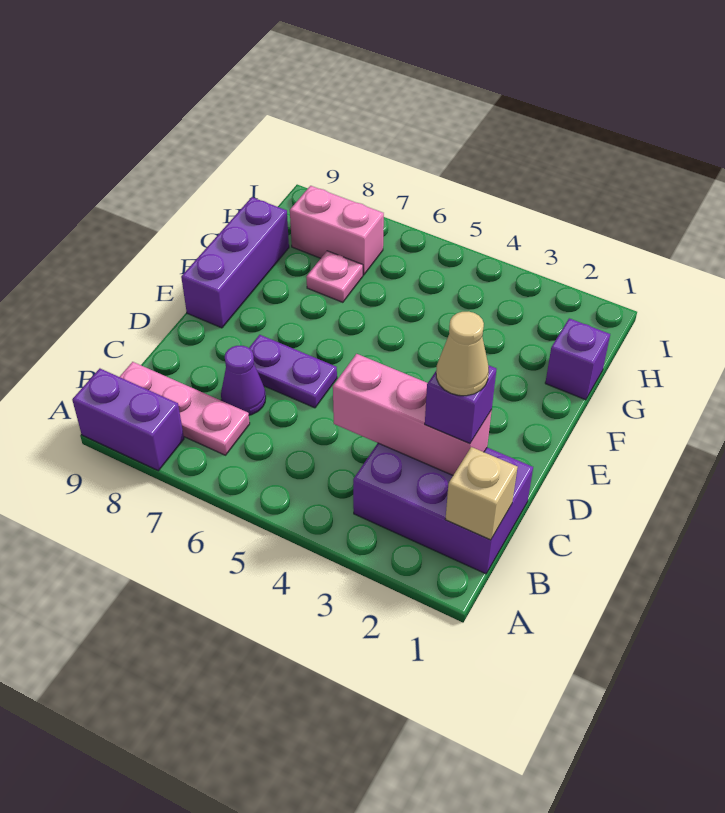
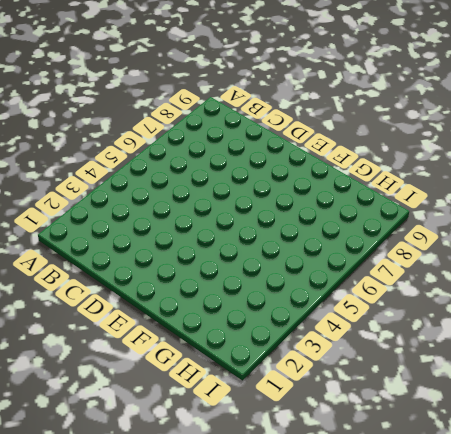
none -> purple 1x2 brick [72,369,184,471]
none -> purple 2x3 brick [353,443,533,574]
none -> pink 1x3 plate [120,362,250,455]

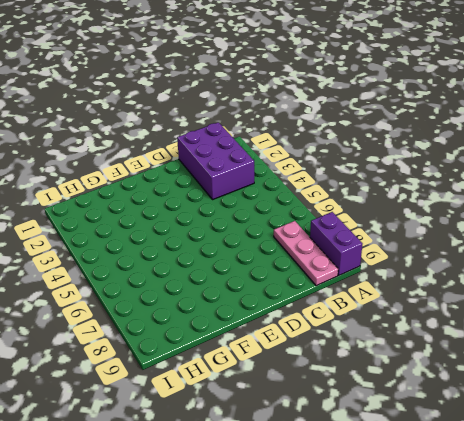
none -> purple 1x1 cone [221,346,266,415]
none -> purple 1x2 plate [249,335,337,408]
none -> purple 1x3 brick [181,197,289,328]

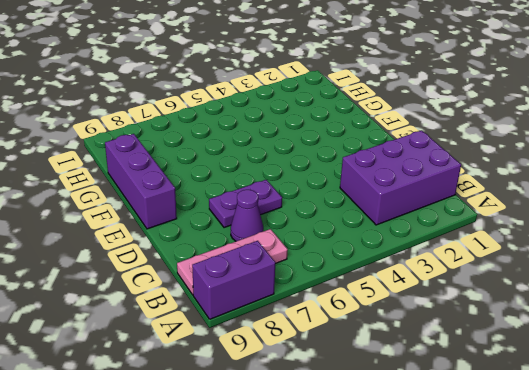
none -> purple 1x1 brick [545,318,610,400]
none -> pink 1x1 plate [306,251,363,302]
none -> pink 1x2 brick [290,186,384,275]

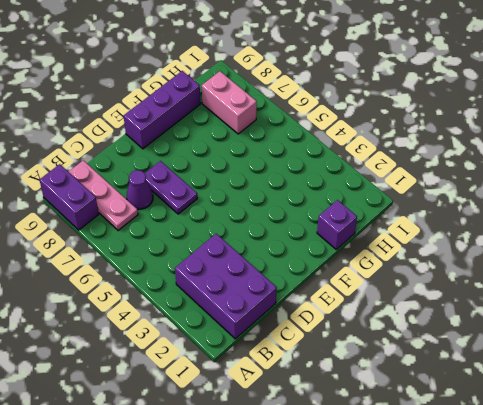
none -> pink 1x1 plate [306,251,363,302]
none -> tan 1x1 brick [445,447,518,540]
none -> pink 1x3 brick [333,354,492,475]

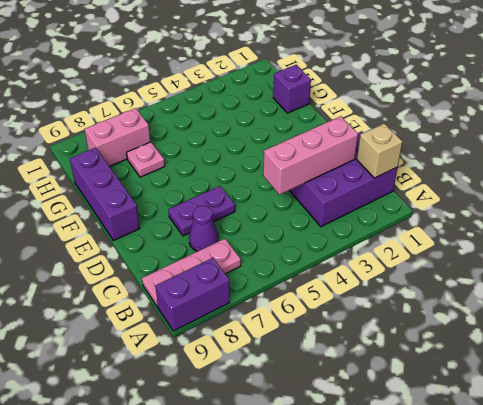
none -> purple 1x1 brick [425,365,497,443]
none -> tan 1x1 cone [436,312,489,396]

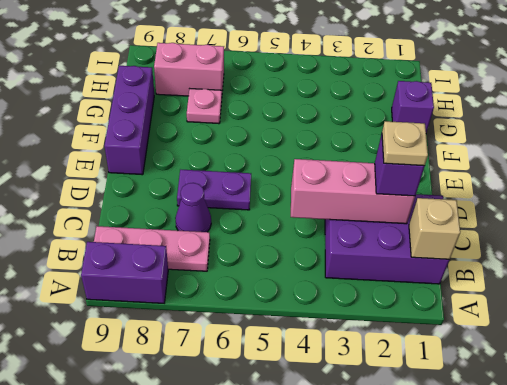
tan 1x1 plate [382,121,428,166] -> tan 1x1 cone [436,312,489,396]

